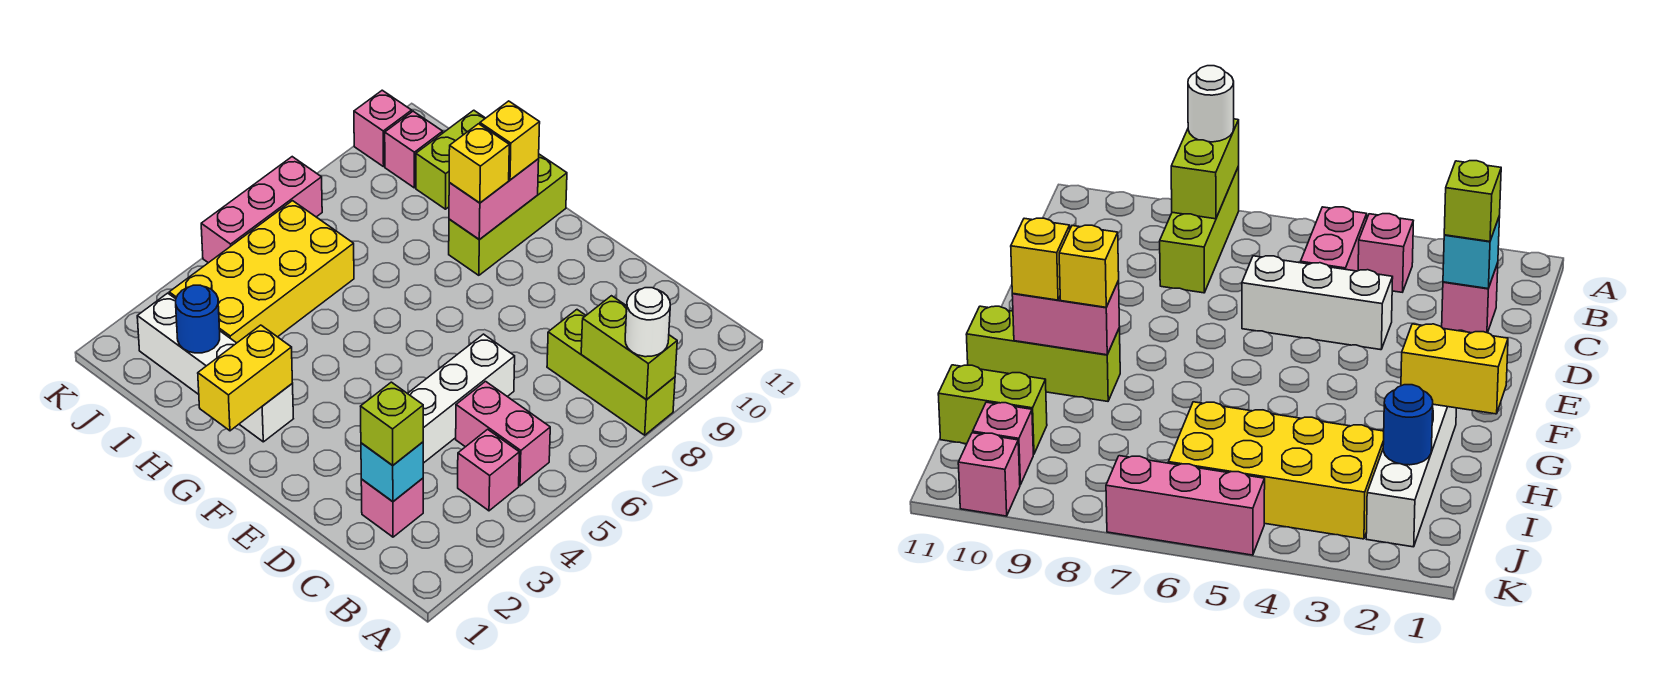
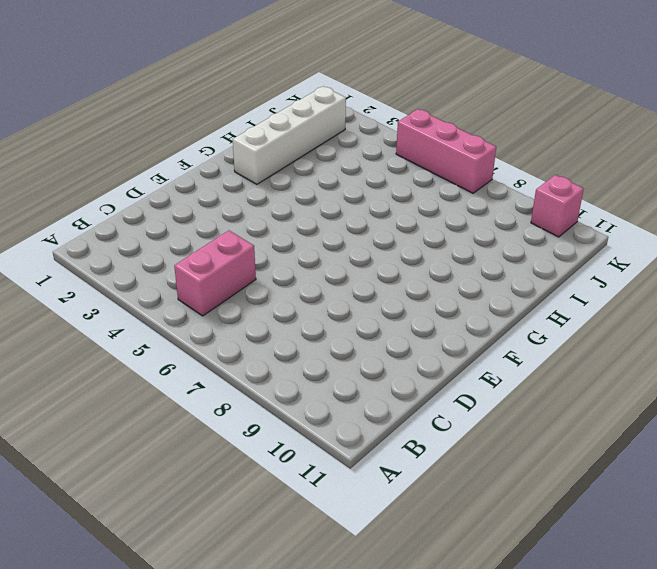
none -> lime 1x3 brick [547,310,675,435]
none -> pink 1x1 brick [458,429,519,511]
none -> pink 1x1 brick [361,478,423,537]

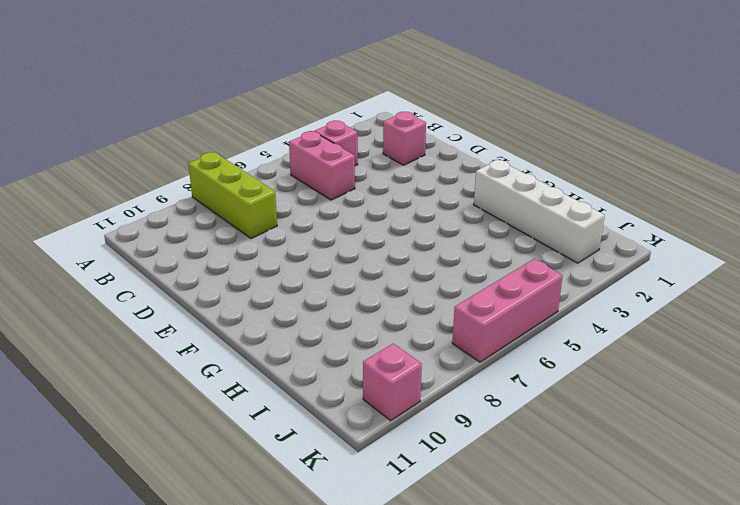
none -> white 1x3 brick [407,334,515,463]
none -> lime 1x3 brick [449,154,567,275]
none -> yellow 2x4 brick [169,201,354,343]

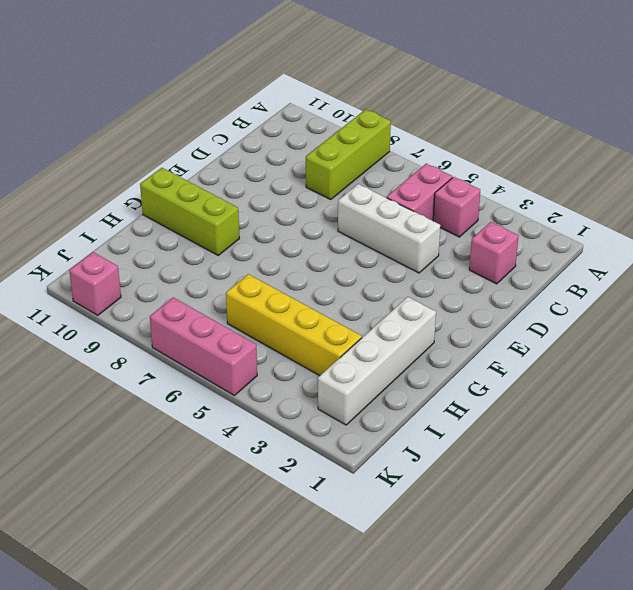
yellow 1x4 brick [226,274,362,376] -> yellow 2x4 brick [169,201,354,343]
none -> lime 1x2 brick [416,110,485,209]
none -> pink 1x1 brick [385,111,443,188]
none -> lime 1x2 brick [581,296,677,399]

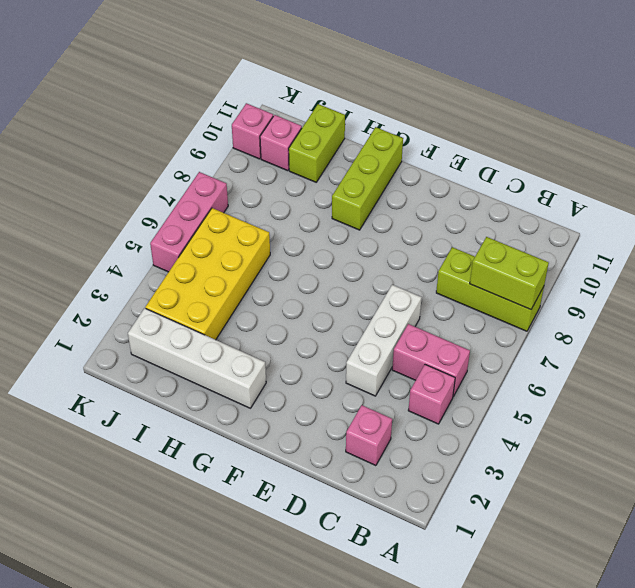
none -> cyan 1x1 brick [361,442,423,502]
none -> yellow 1x2 brick [198,325,292,431]
none -> pink 1x2 brick [449,159,539,240]

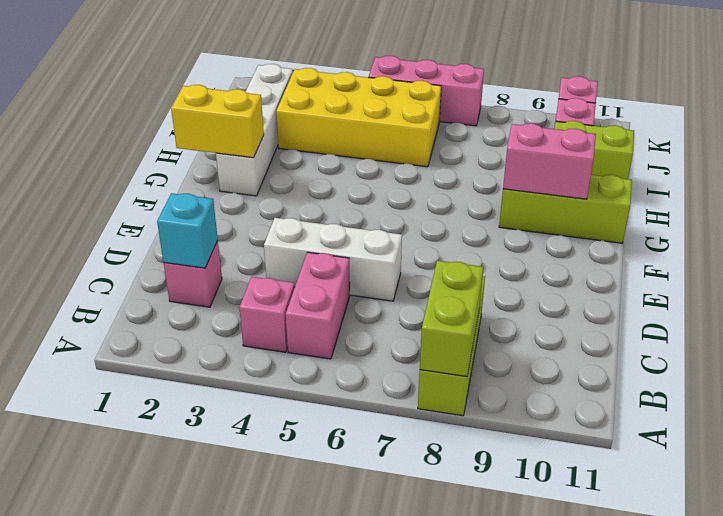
none -> blue 1x1 round brick [176,285,220,353]
none -> white 1x1 round brick [625,288,670,357]
none -> lime 1x1 brick [361,382,423,465]

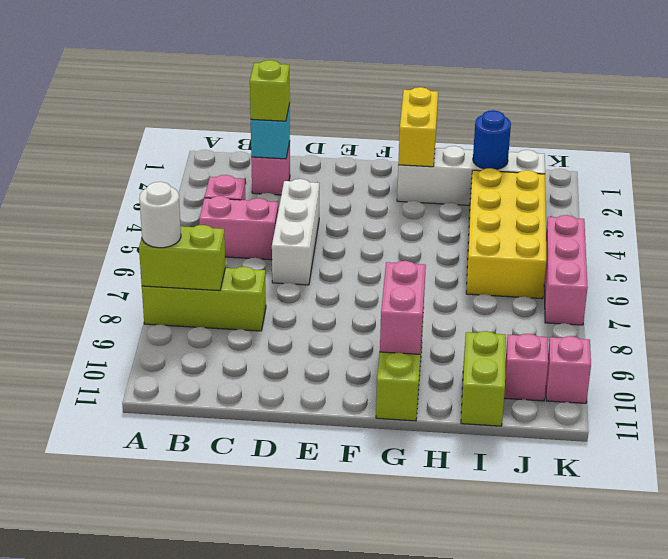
none -> yellow 1x1 brick [449,124,509,203]
none -> yellow 1x1 brick [480,101,540,180]

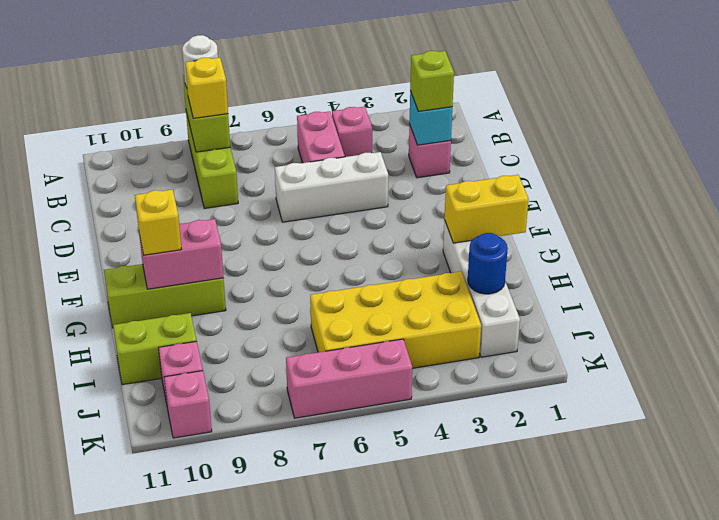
yellow 1x1 brick [185,58,228,118] -> yellow 1x1 brick moved to [449,124,509,203]

